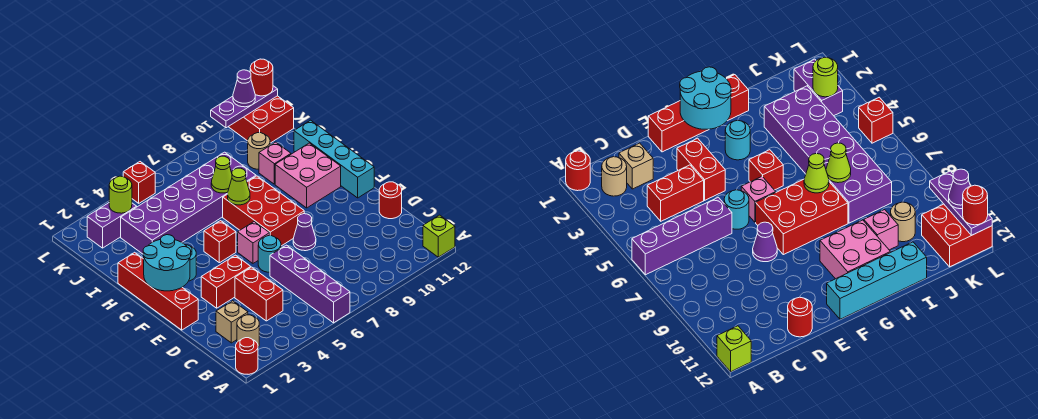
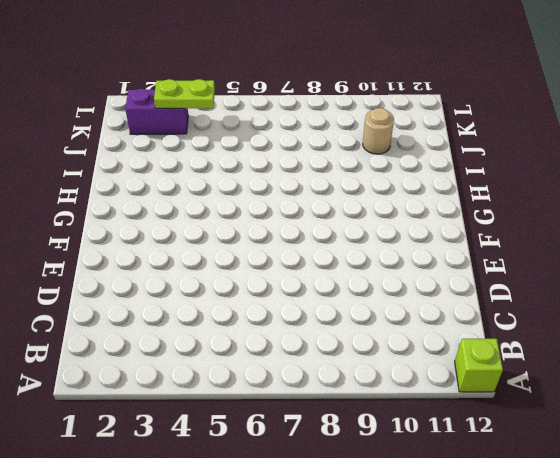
lime 1x2 plate [154,79,215,109] -> lime 1x1 round brick [109,176,132,213]
none -> red 1x1 round brick [236,338,258,374]
none -> purple 1x4 brick [270,245,350,323]
none -> tan 1x1 round brick [237,315,259,347]
none -> tan 1x1 brick [216,301,248,343]

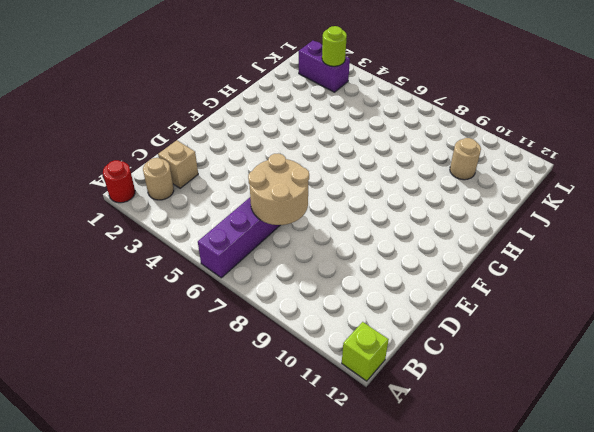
tan 2x2 round brick [248,153,309,225] -> none
none -> red 1x2 brick [235,267,283,321]
none -> red 1x1 round brick [379,182,402,219]
none -> red 1x4 brick [118,252,198,330]
none -> red 1x2 brick [201,255,251,308]

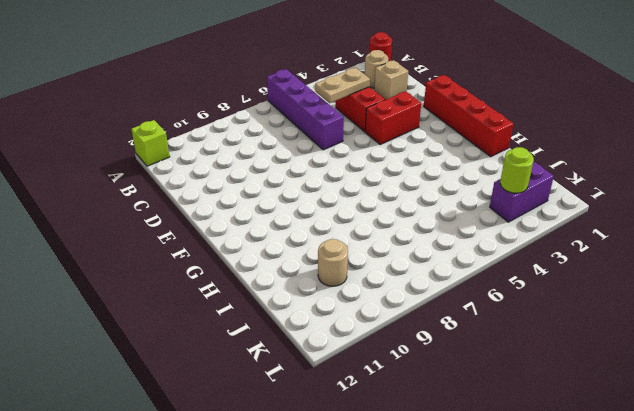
tan 1x2 plate [315,68,370,103] -> none
none -> red 1x1 round brick [379,182,402,219]
none -> cyan 1x1 round brick [258,236,281,272]
none -> purple 1x1 cone [293,214,316,251]
none -> pink 1x1 brick [238,222,270,263]

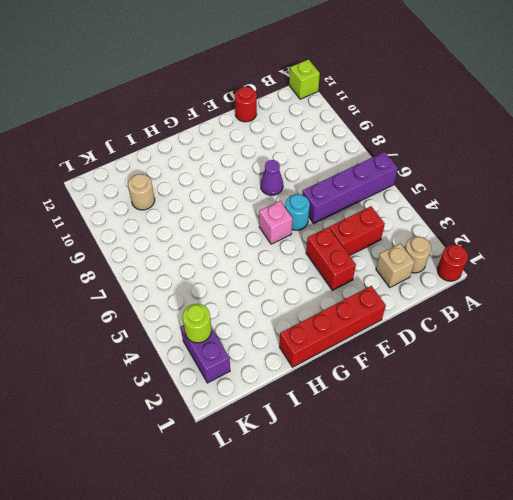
none -> red 2x3 brick [223,176,304,246]
none -> cyan 1x4 brick [294,120,374,198]
none -> cyan 1x1 round brick [186,245,196,281]
none -> red 1x1 brick [204,221,236,263]

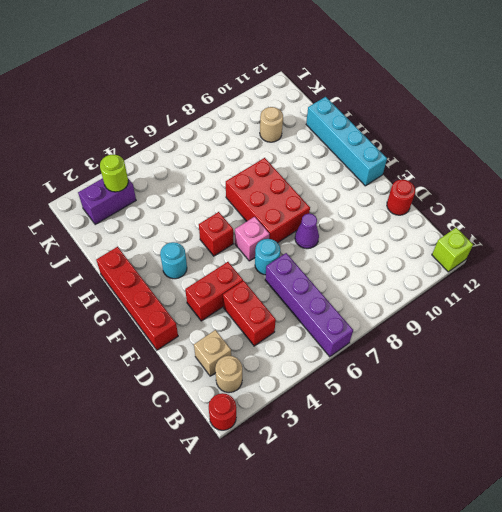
none -> pink 2x2 brick [275,143,341,208]
none -> purple 2x6 brick [121,152,256,254]
none -> pink 1x1 brick [259,142,291,184]
none -> red 2x2 brick [228,96,294,143]

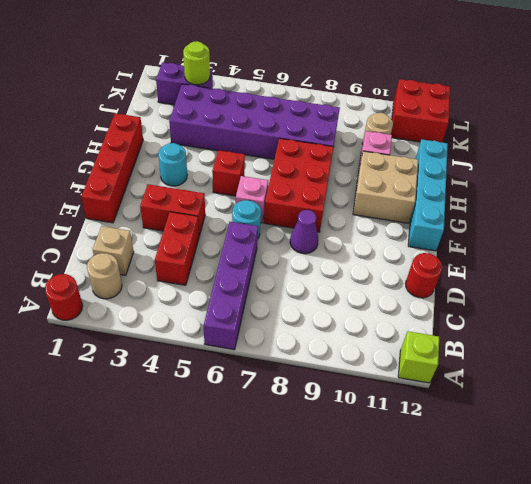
tan 2x2 brick [353,151,418,223] -> pink 2x2 brick [275,143,341,208]
none -> red 1x1 brick [123,162,155,203]
none -> cyan 2x2 round brick [143,235,191,291]
none -> lime 1x1 cone [228,168,250,205]
none -> lime 1x1 cone [211,156,232,193]

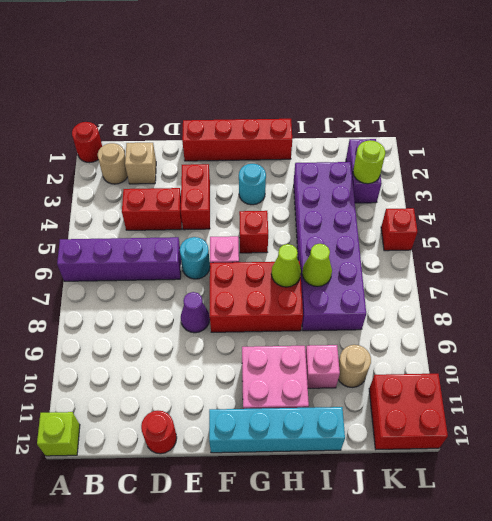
none -> cyan 2x2 round brick [143,235,191,291]
none -> purple 1x3 plate [211,86,278,128]
none -> purple 1x1 cone [233,70,255,107]
none -> red 1x1 round brick [250,59,273,96]

